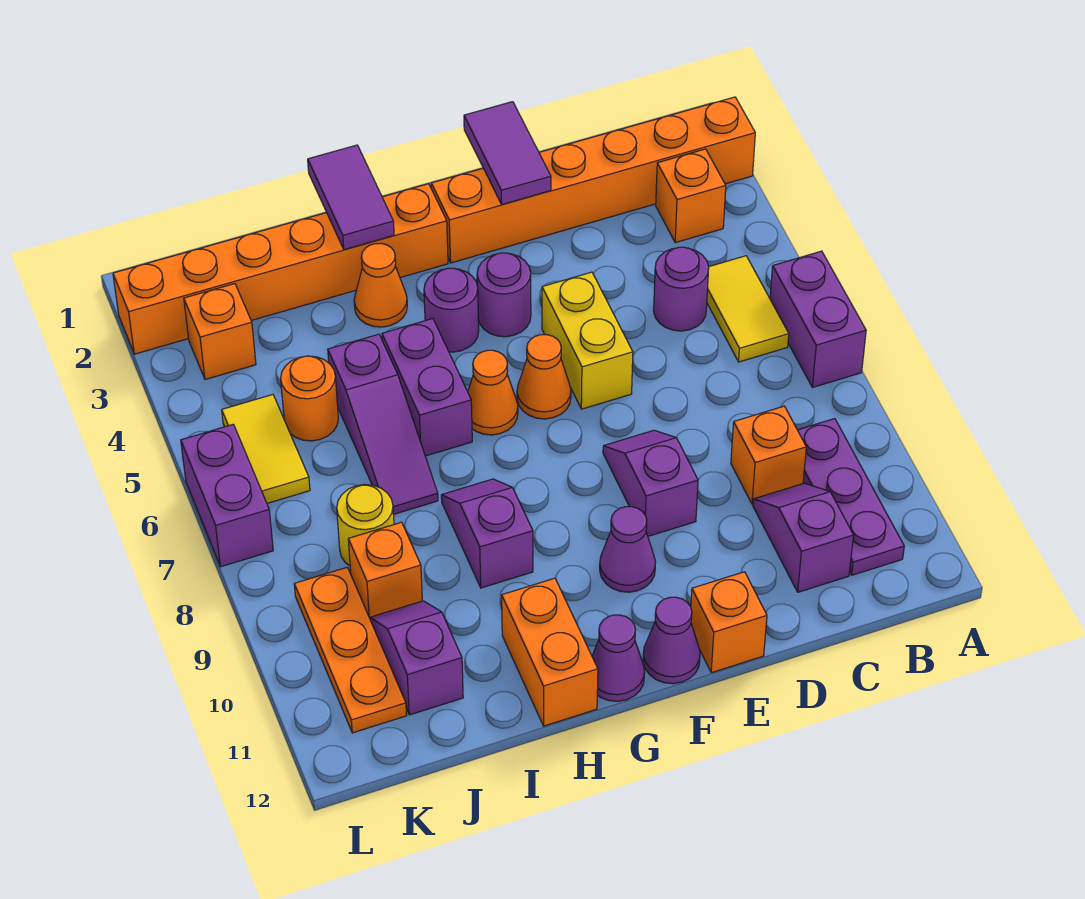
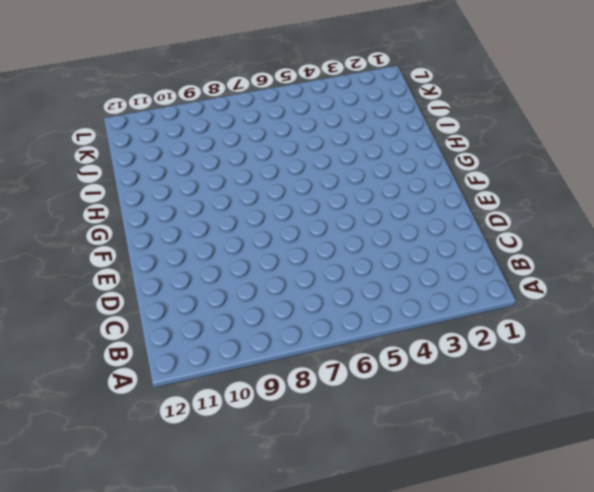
none -> orange 1x6 brick [431,97,755,263]
none -> purple 1x2 brick [770,251,866,387]
none -> orange 1x1 brick [656,149,726,243]
none -> yellow 1x2 tile [707,256,789,362]

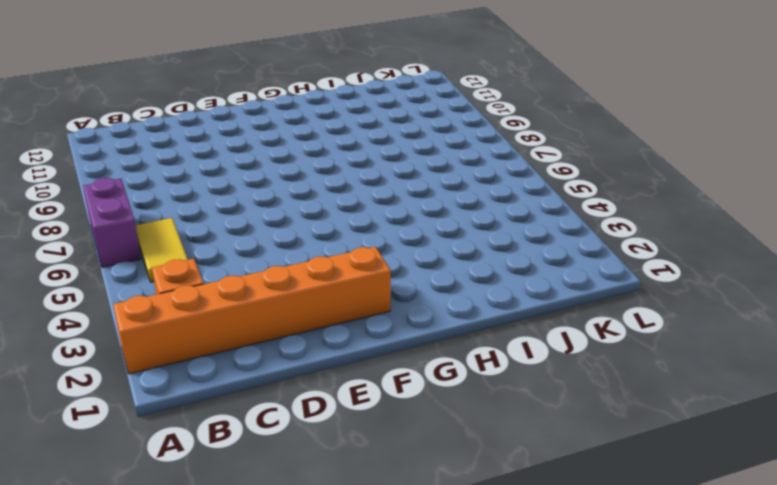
none -> purple 1x3 plate [798,419,904,575]
none -> purple 1x1 round brick [654,247,709,331]
none -> orange 1x1 brick [731,406,806,504]
none -> purple 1x2 slope [753,483,854,592]

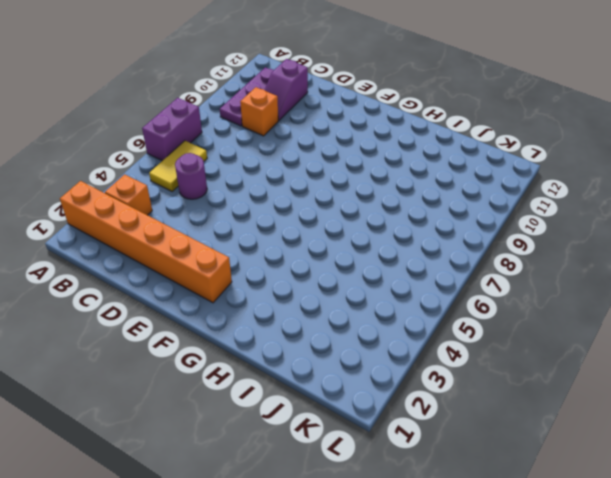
none -> yellow 1x2 brick [542,272,633,409]
none -> purple 1x2 slope [603,430,698,536]
none -> orange 1x1 brick [691,572,767,673]
none -> purple 1x1 round brick [477,253,531,337]

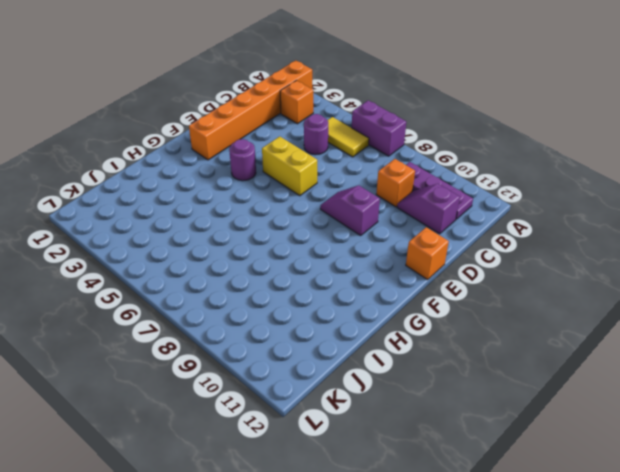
none -> orange 1x1 cone [517,335,571,419]
none -> purple 1x1 cone [600,507,656,592]
none -> purple 1x1 cone [643,597,700,684]
none -> orange 1x6 brick [113,184,448,354]

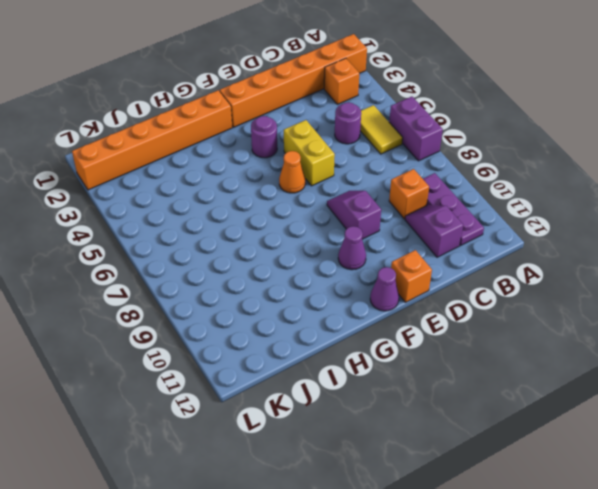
none -> purple 1x1 round brick [424,268,479,352]
none -> orange 1x1 cone [468,350,518,435]
none -> purple 1x1 cone [592,615,645,701]
none -> orange 1x1 cone [354,243,407,327]

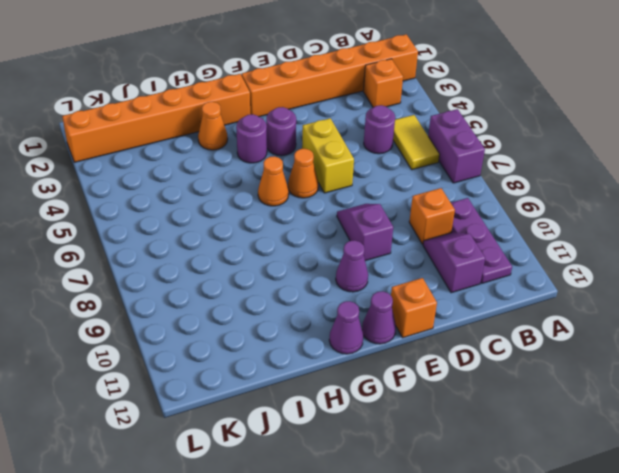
none -> purple 1x2 brick [382,319,472,456]
none -> purple 1x2 slope [441,479,533,588]
none -> orange 1x2 brick [502,578,598,726]
none -> purple 1x3 slope [328,334,438,514]

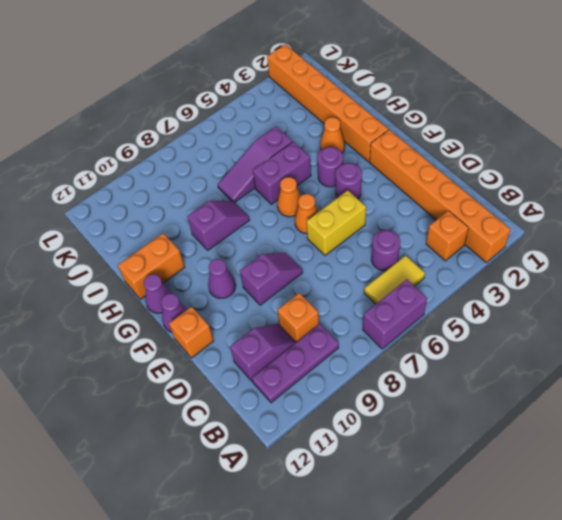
none -> orange 1x1 round brick [281,356,338,441]
none -> yellow 1x1 round brick [337,484,394,566]
none -> orange 1x1 brick [348,522,422,618]
none -> purple 1x2 slope [370,601,463,715]

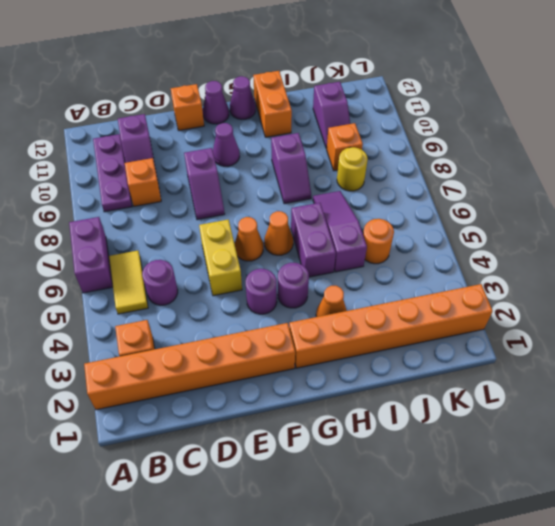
none -> orange 1x1 brick [184,284,256,379]
none -> yellow 1x2 tile [222,395,310,503]
none -> orange 1x3 plate [294,567,407,733]
none -> purple 1x2 brick [181,424,273,567]

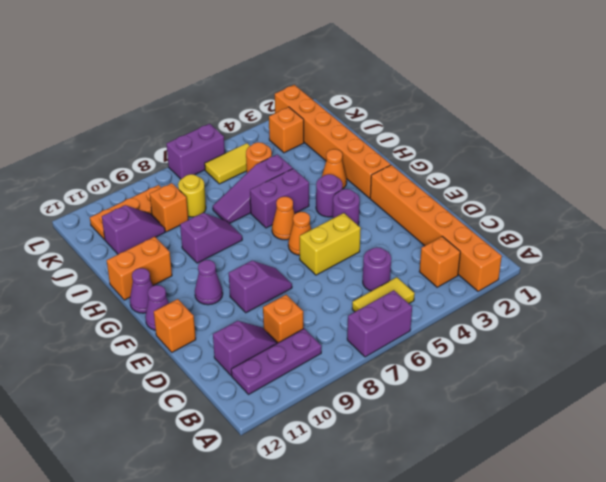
none -> purple 1x2 tile [464,102,551,204]
none -> purple 1x2 tile [308,145,394,250]

